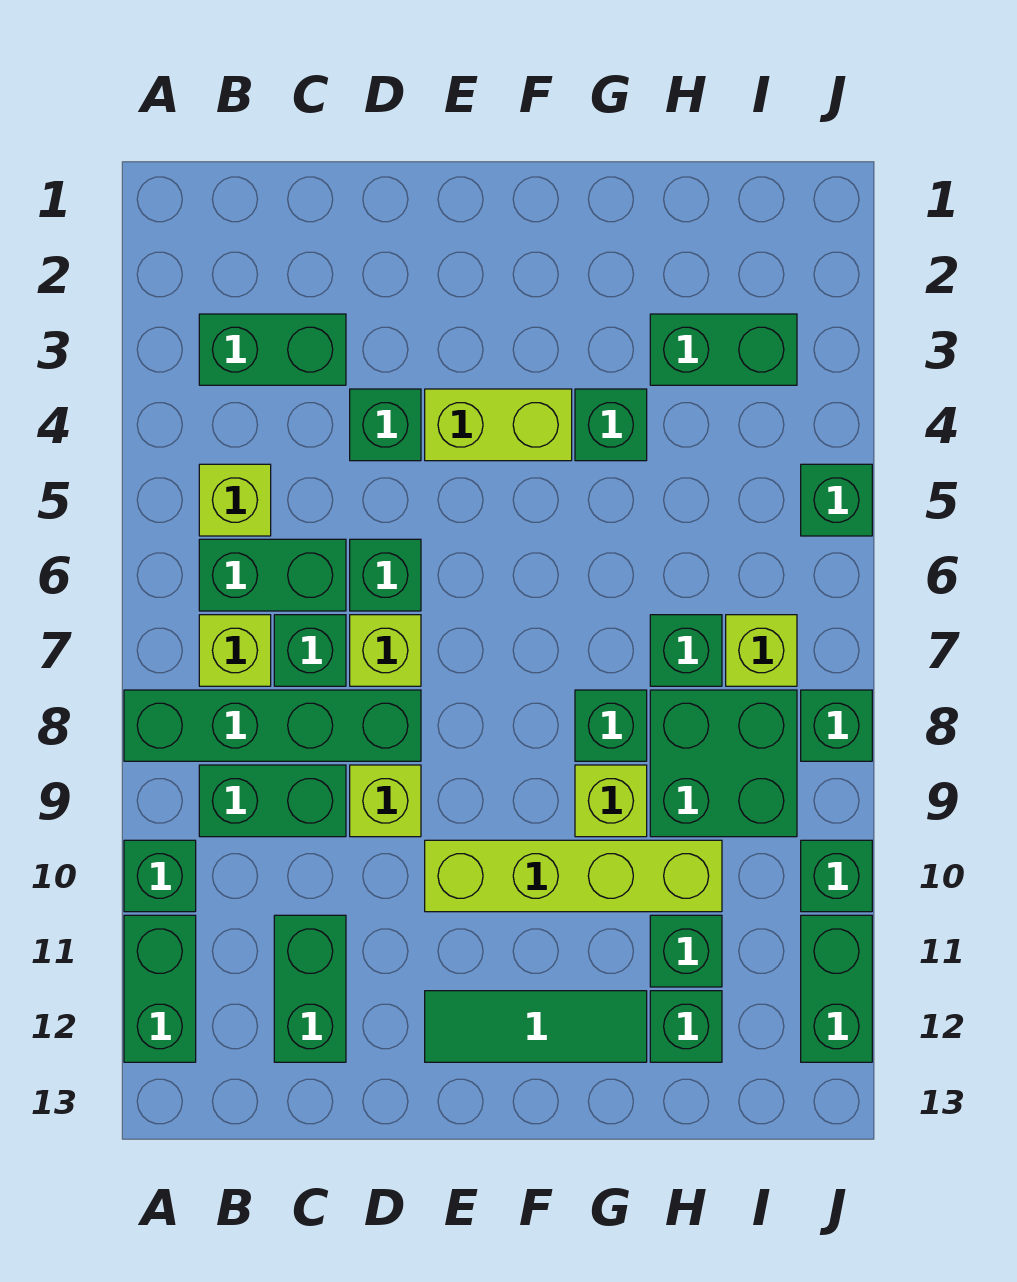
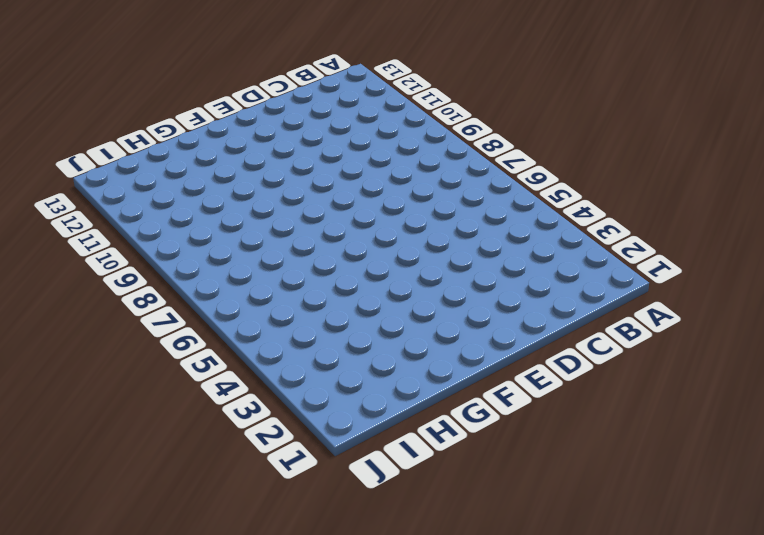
none -> green 1x4 brick [124,690,421,761]
none -> green 1x1 brick [124,840,196,912]
none -> green 1x2 brick [124,915,196,1062]
none -> green 1x2 brick [199,314,346,385]

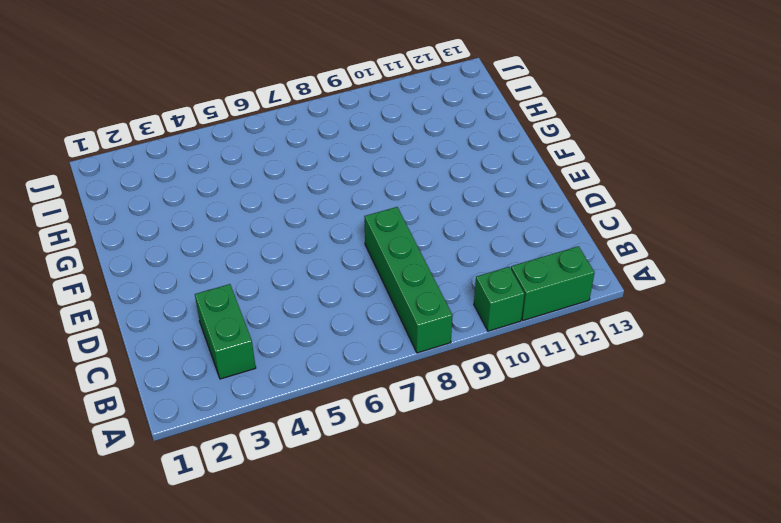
none -> lime 1x1 brick [199,464,271,536]
none -> green 1x2 brick [199,539,346,611]
none -> lime 1x1 brick [199,615,271,686]
none -> green 1x2 brick [199,765,346,837]

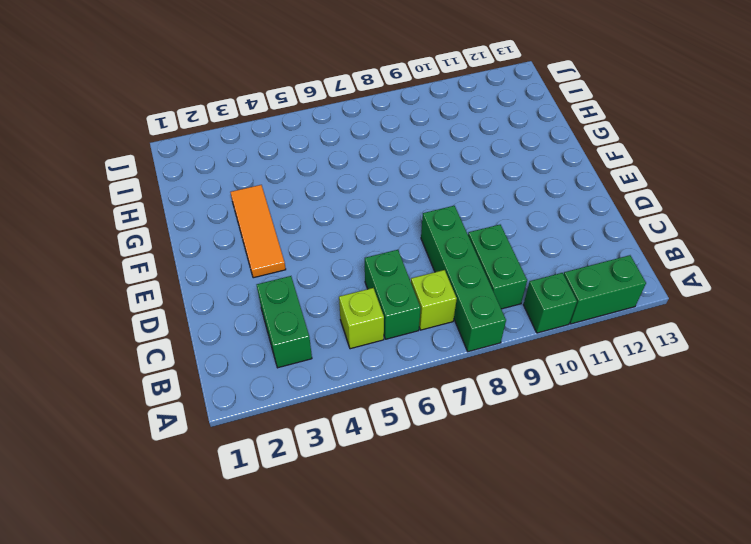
orange 1x3 tile [230,185,286,278] -> none
none -> green 1x1 brick [274,615,346,686]
none -> green 1x2 brick [274,915,346,1062]
none -> green 1x1 brick [350,389,421,461]
none -> green 1x1 brick [350,539,421,611]

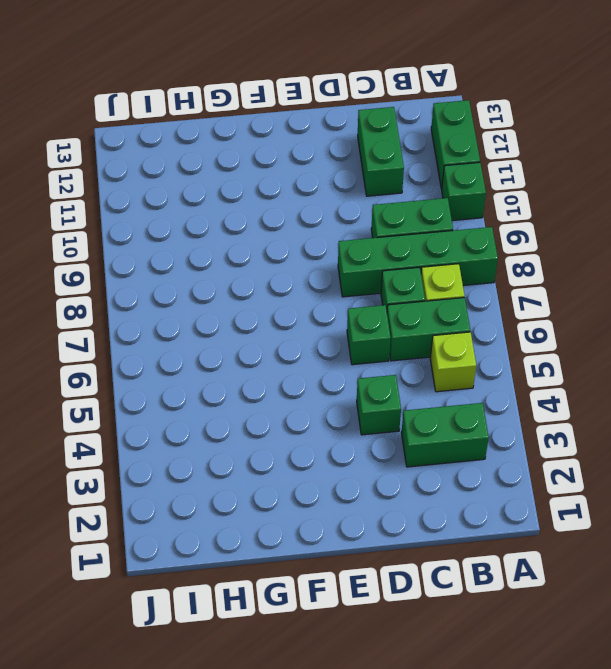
none -> lime 1x1 brick [350,615,421,686]
none -> lime 1x1 brick [350,765,421,837]
none -> lime 1x2 brick [425,389,572,461]
none -> lime 1x4 brick [425,840,722,912]

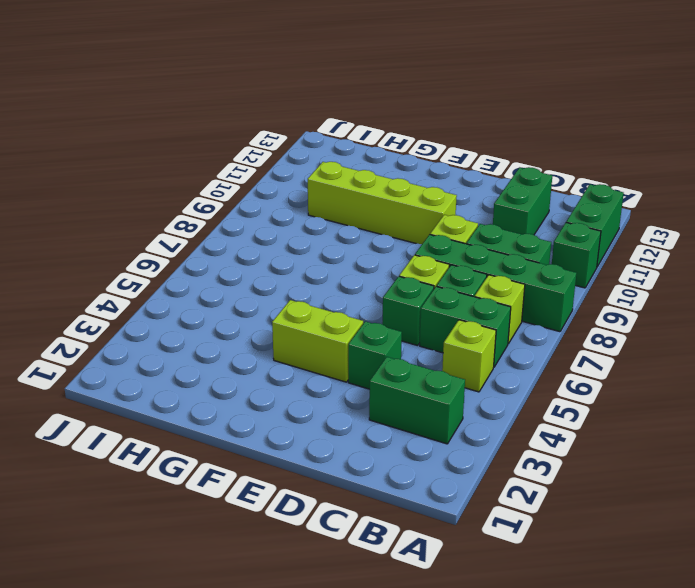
none -> green 1x3 tile [425,991,647,1062]
none -> green 1x1 brick [575,389,647,461]
none -> green 1x1 brick [575,690,647,761]
none -> lime 1x1 brick [575,765,647,837]

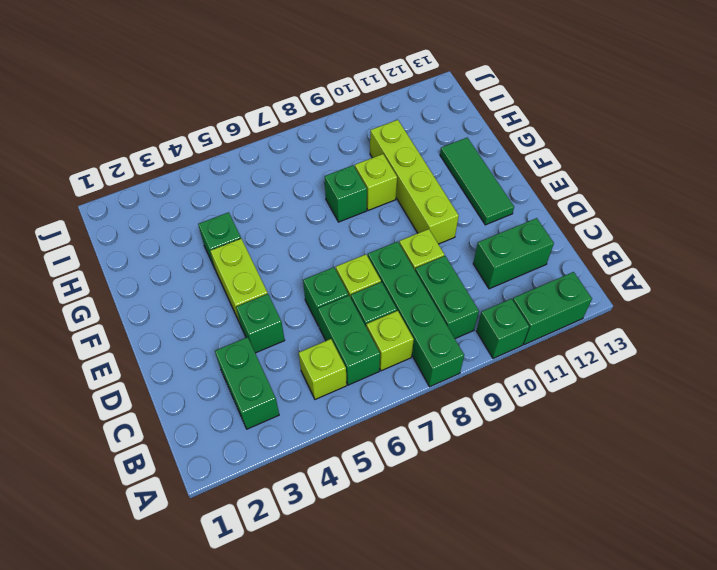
none -> green 1x2 brick [650,314,797,385]
none -> green 1x1 brick [650,615,722,686]
none -> green 2x2 brick [650,690,797,837]
none -> green 1x1 brick [650,915,722,987]

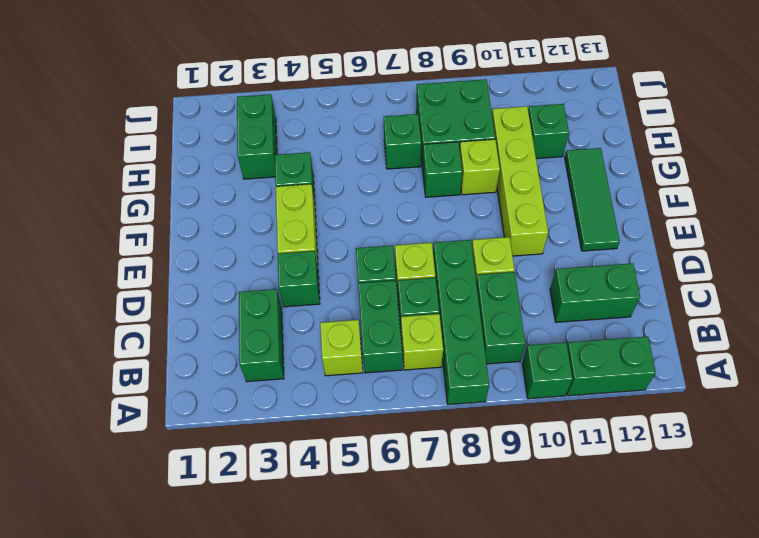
none -> green 1x1 brick [650,991,722,1062]
none -> lime 1x1 brick [726,615,797,686]
none -> green 1x1 brick [801,464,872,536]
none -> green 1x1 brick [801,690,872,761]

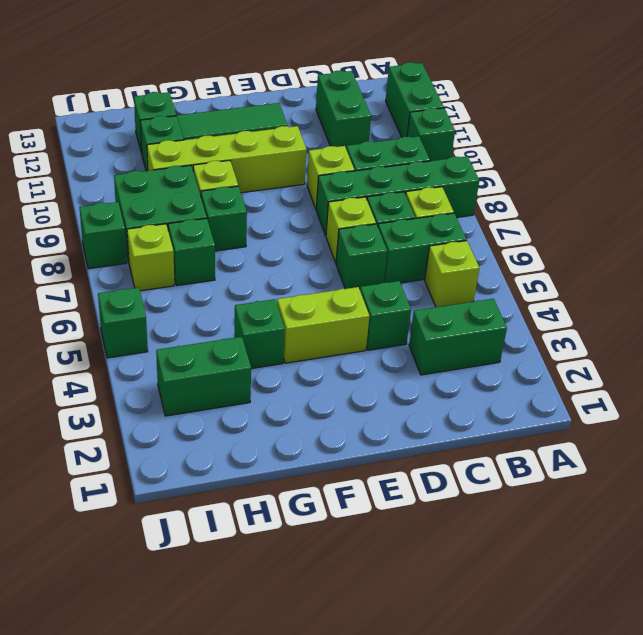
none -> green 1x1 brick [801,840,872,912]
none -> green 1x2 brick [801,915,872,1062]

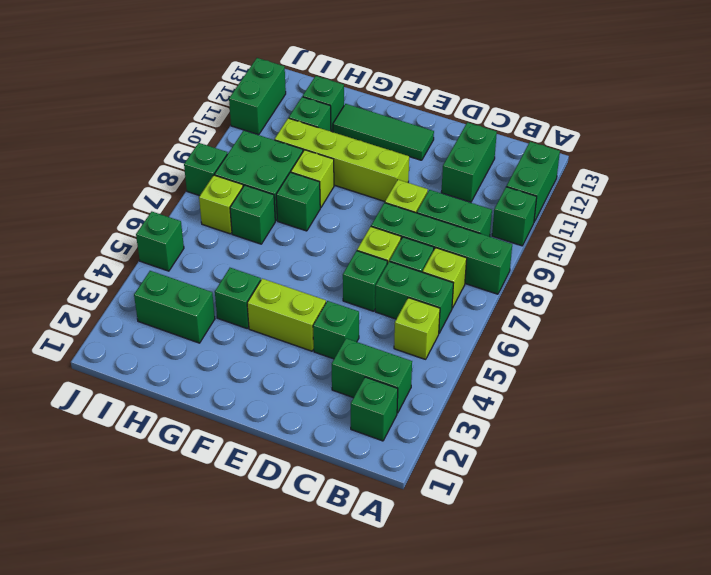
green 1x1 brick [351,377,398,441] -> green 1x1 brick moved to [801,840,872,912]

